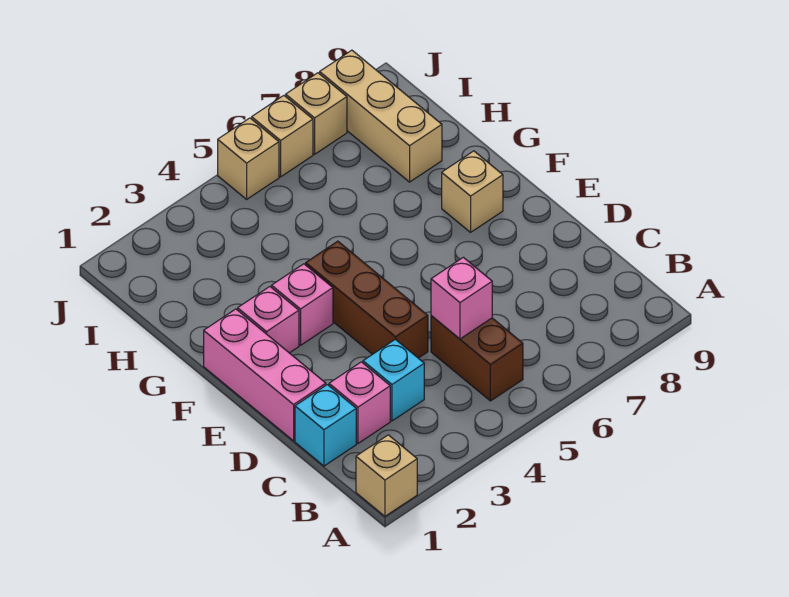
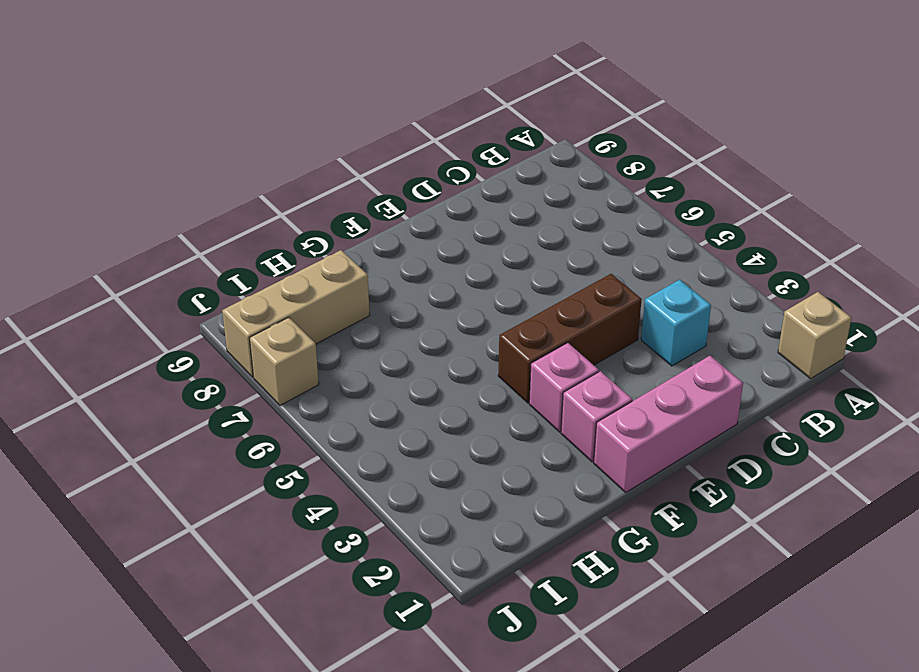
none -> brown 1x2 brick [431,316,523,401]
none -> cyan 1x1 brick [295,385,356,466]
none -> pink 1x1 brick [329,362,390,443]

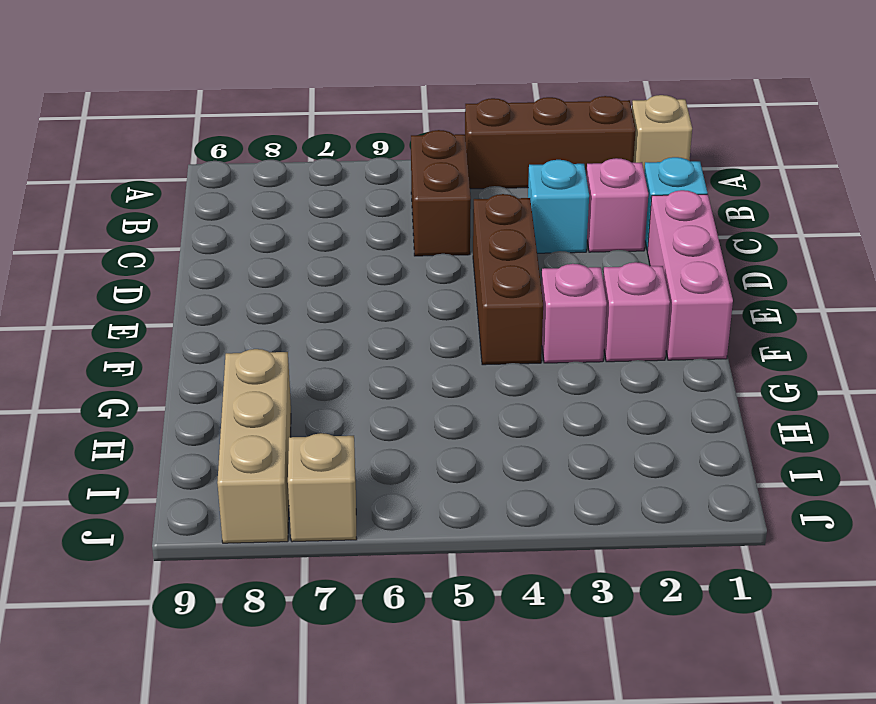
brown 1x3 brick [465,96,636,189] -> none
none -> tan 1x1 brick [442,151,503,232]
none -> tan 1x1 brick [218,118,279,199]
none -> tan 1x1 brick [252,96,313,177]

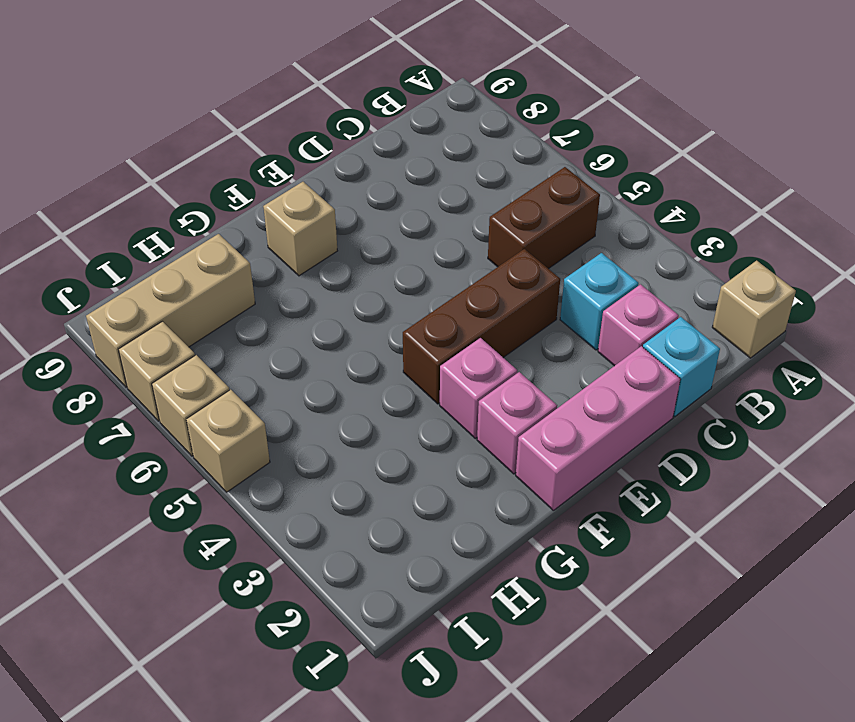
none -> pink 1x1 brick [431,257,492,339]

